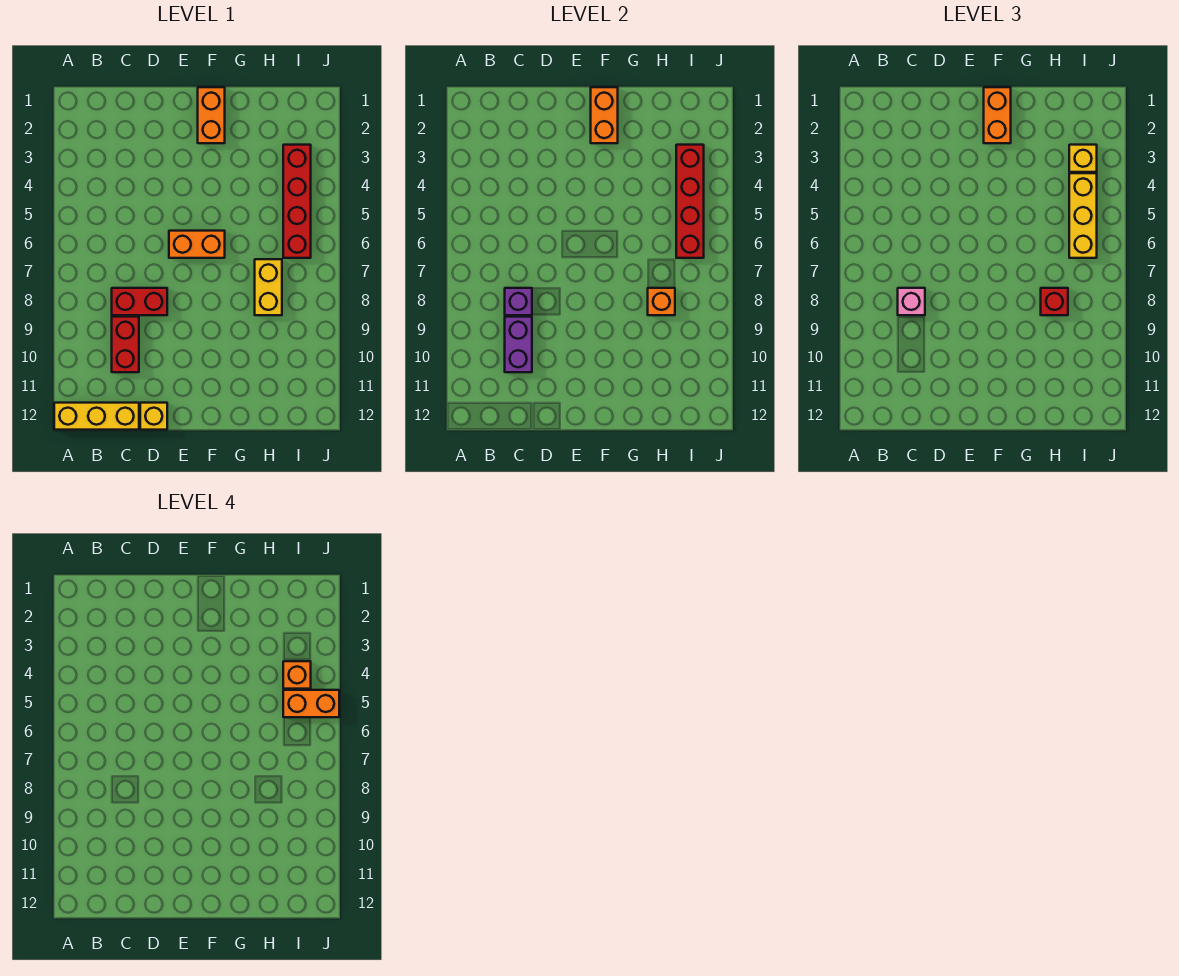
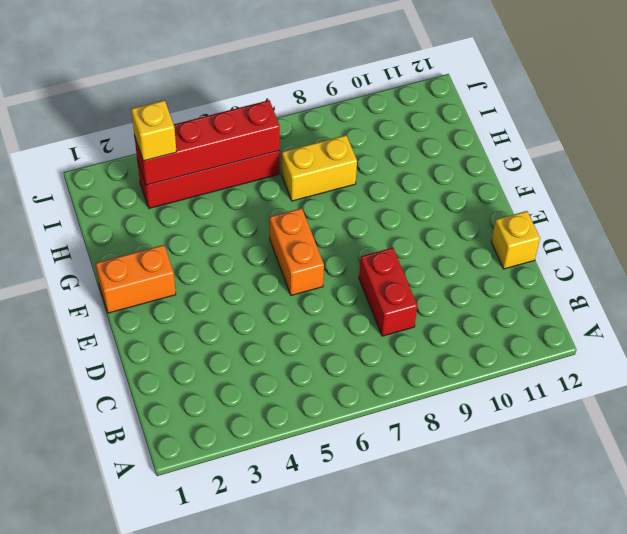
none -> yellow 1x3 brick [54,403,139,430]
none -> red 1x2 brick [112,317,139,372]
none -> purple 1x1 brick [505,288,532,315]

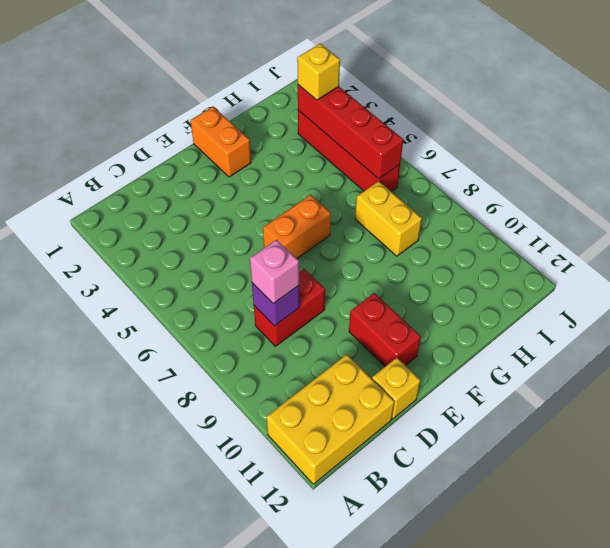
yellow 2x3 brick [266,354,394,484] -> yellow 1x3 brick [54,403,139,430]
red 1x2 brick [349,293,421,366] -> red 1x2 brick moved to [112,317,139,372]
none -> purple 1x2 brick [505,317,532,372]
none -> orange 1x2 brick [591,87,618,143]
none -> orange 1x1 brick [648,288,675,315]

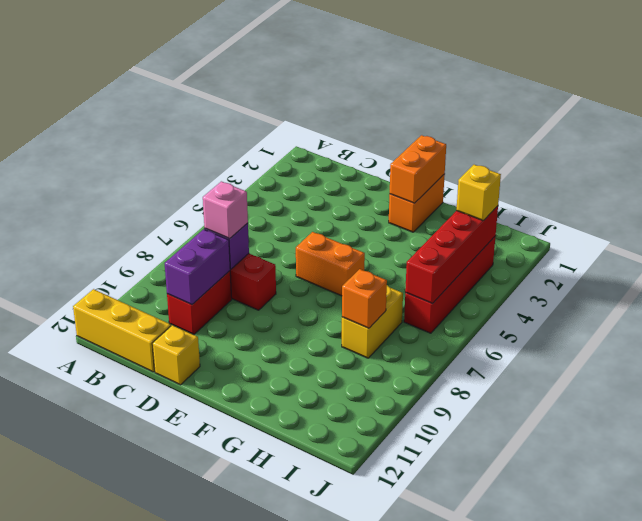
none -> orange 1x2 brick [984,87,1011,143]
none -> red 1x1 brick [1041,288,1068,315]
none -> yellow 1x3 brick [1069,173,1097,258]

